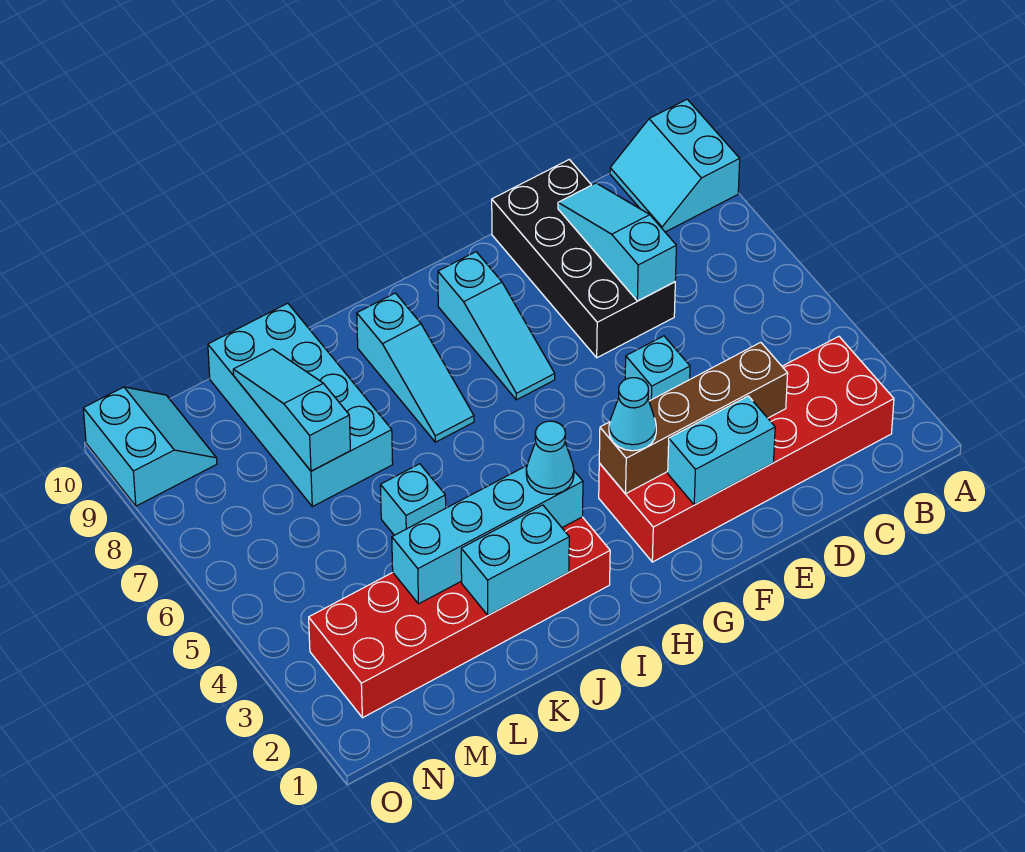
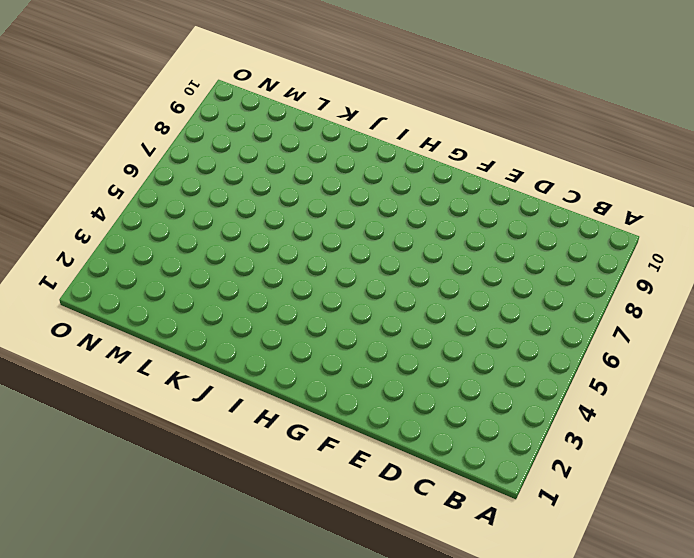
none -> cyan 2x2 slope [610,99,740,232]
none -> red 2x6 brick [599,336,894,562]
none -> black 2x4 brick [492,160,675,358]

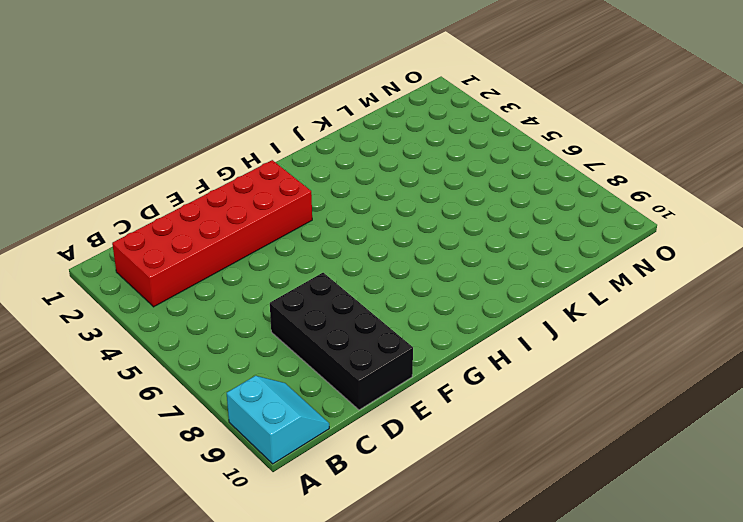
none -> cyan 1x1 brick [625,336,690,401]
none -> cyan 1x3 slope [438,252,555,400]
none -> red 2x6 brick [309,517,610,718]

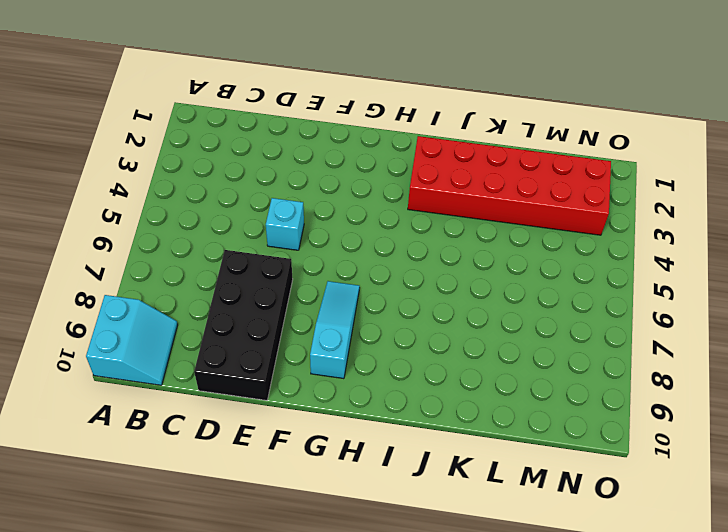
none -> red 2x6 brick [599,336,894,562]
none -> cyan 1x3 slope [357,293,474,442]
none -> cyan 1x1 brick [380,464,446,535]

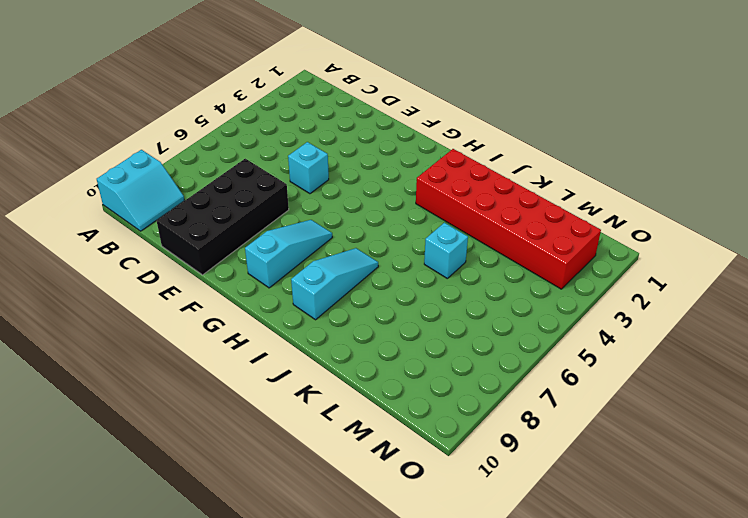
none -> red 2x6 brick [599,336,894,562]
none -> cyan 2x4 brick [208,303,393,507]
none -> cyan 2x2 slope [83,387,217,506]

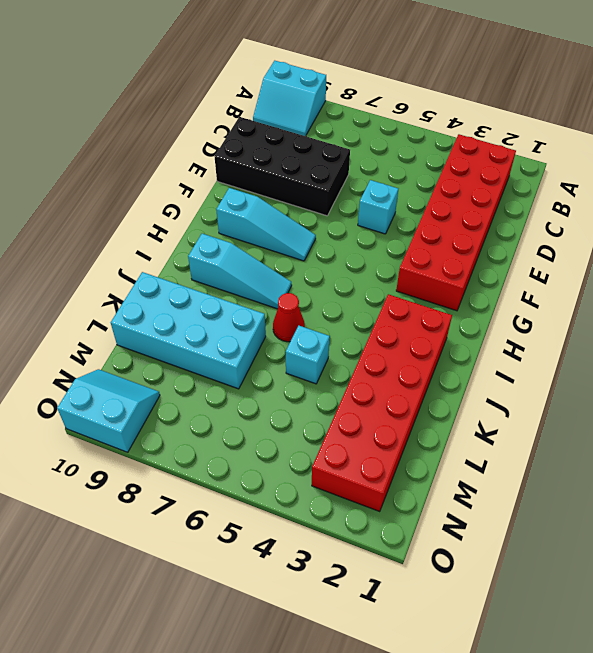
red 1x1 cone [273,293,305,342] -> none
none -> brown 1x4 brick [599,342,788,494]
none -> cyan 1x3 slope [558,183,676,301]
none -> cyan 1x2 brick [668,396,775,505]

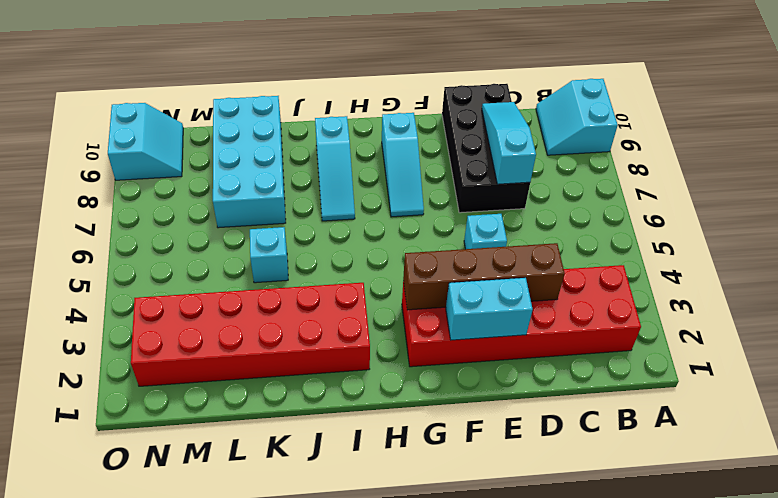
none -> cyan 1x4 brick [392,466,583,604]
none -> cyan 1x2 brick [461,505,569,615]
none -> cyan 1x3 slope [233,349,350,471]

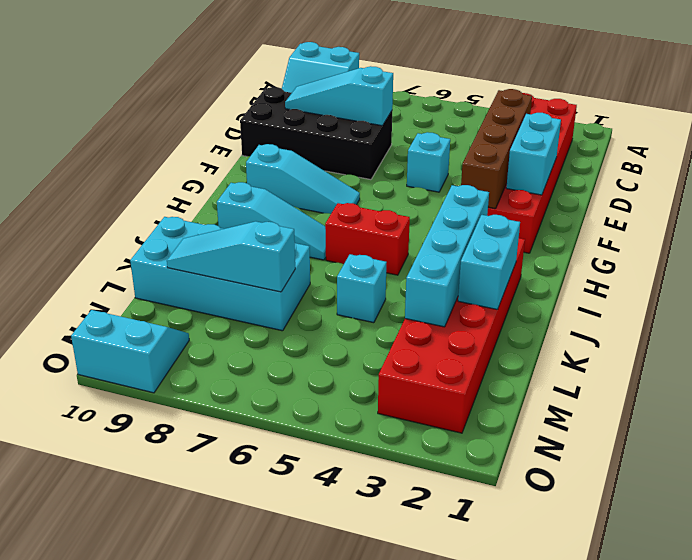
red 1x2 brick [325,203,410,275] -> none
none -> cyan 1x1 cone [609,378,656,451]
none -> cyan 1x1 cone [526,421,574,494]

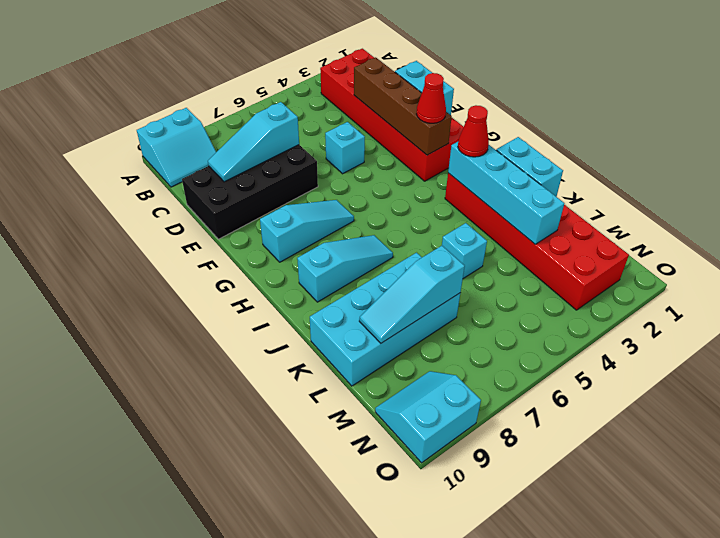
red 1x1 cone [417,73,446,123] -> cyan 1x1 cone [609,378,656,451]
red 1x1 cone [458,105,489,157] -> cyan 1x1 cone [526,421,574,494]

